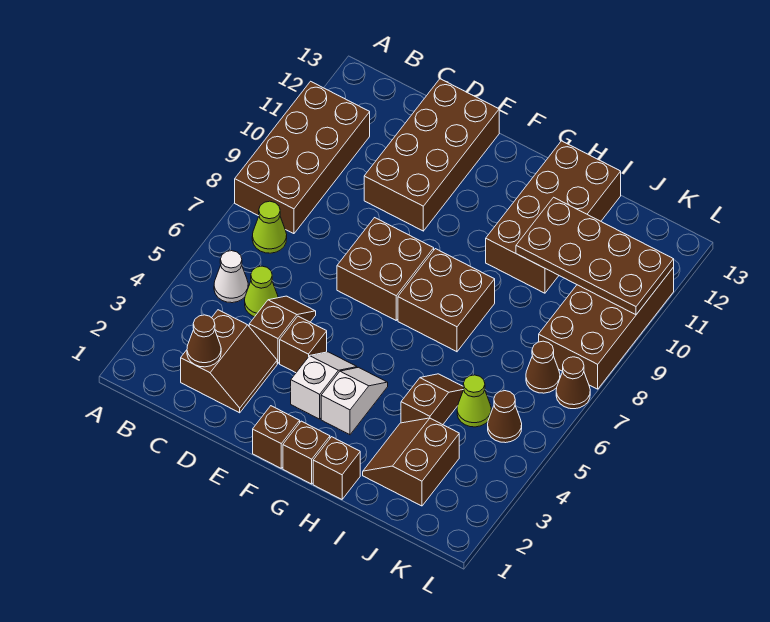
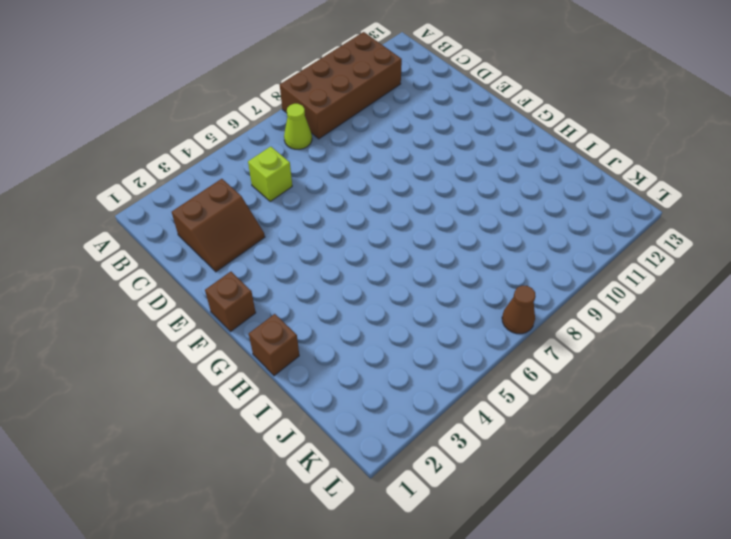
lime 1x1 brick [248,147,292,202] -> lime 1x1 cone [245,266,278,317]
none -> white 1x1 cone [214,251,248,303]
none -> brown 1x2 slope [249,296,316,363]
none -> brown 2x4 brick [364,79,499,231]

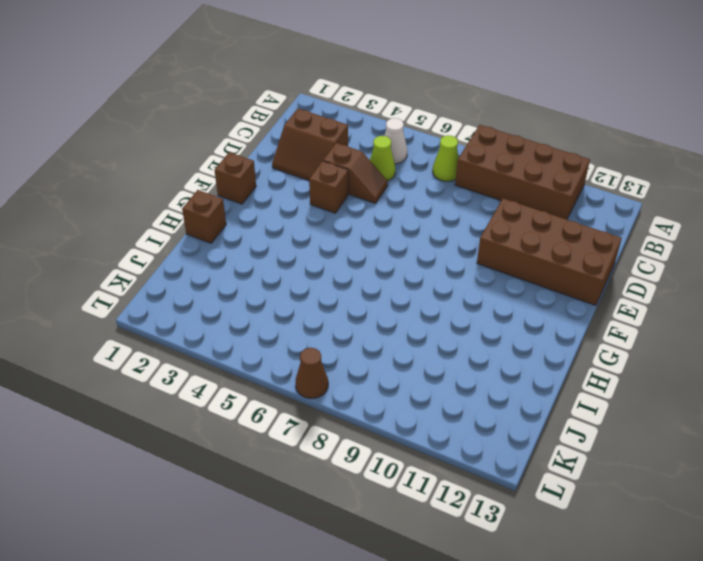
none -> brown 2x2 brick [337,218,434,320]
none -> white 1x2 slope [291,352,357,419]
none -> brown 1x1 brick [283,421,330,484]

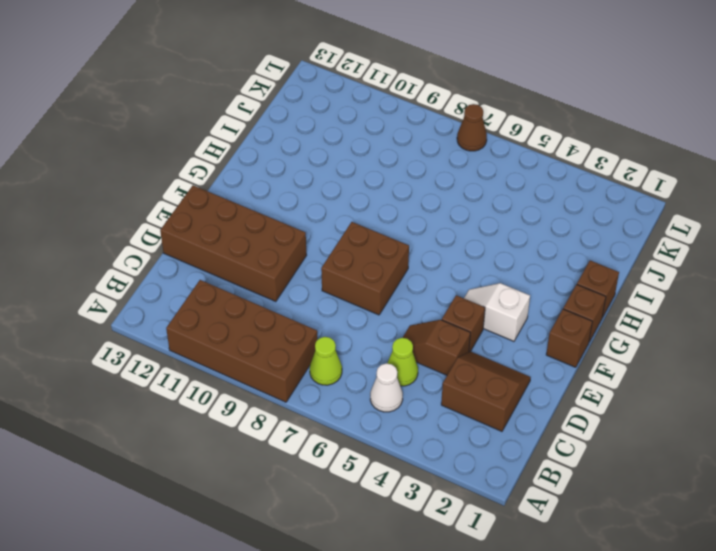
none -> white 1x2 slope [321,367,388,435]
none -> brown 2x2 brick [398,249,495,352]
none -> brown 2x4 brick [486,141,621,293]

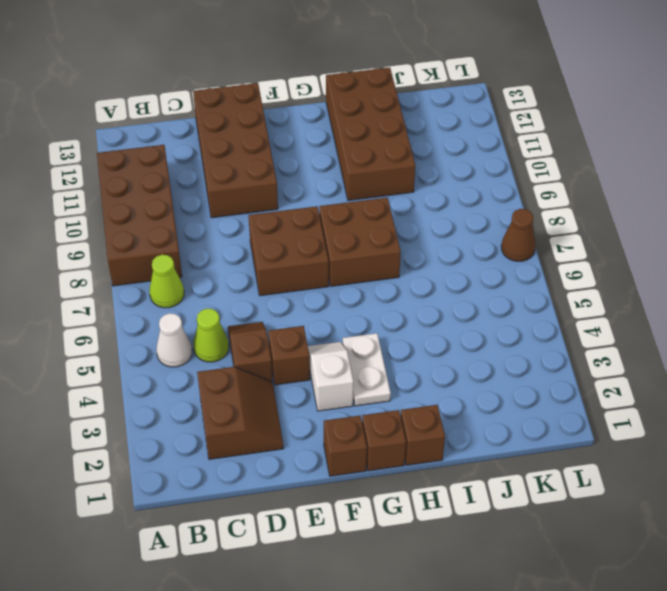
white 1x2 plate [343,333,391,406] -> white 1x2 slope [321,367,388,435]
none -> brown 2x2 slope [363,418,459,506]
none -> brown 1x2 slope [401,374,464,425]
none -> lime 1x1 cone [457,375,491,427]

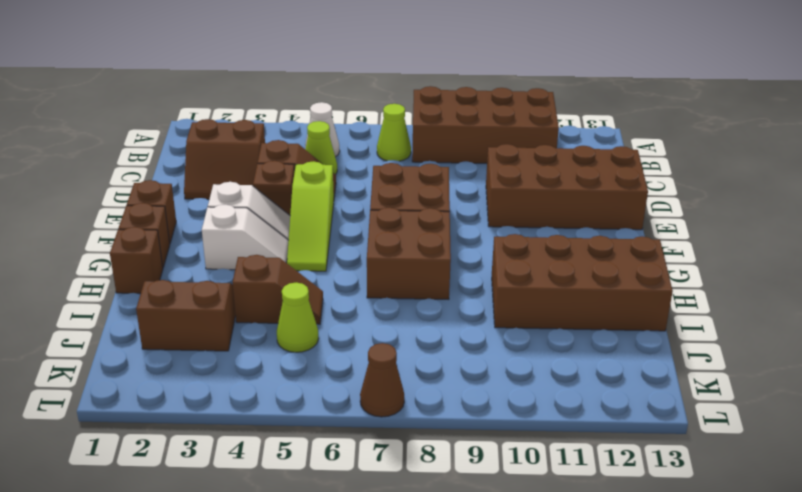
lime 1x3 slope [287,161,334,271] -> none
none -> brown 1x1 cone [488,391,522,443]
none -> brown 1x1 cone [526,341,560,393]
none -> brown 2x4 brick [539,267,674,389]

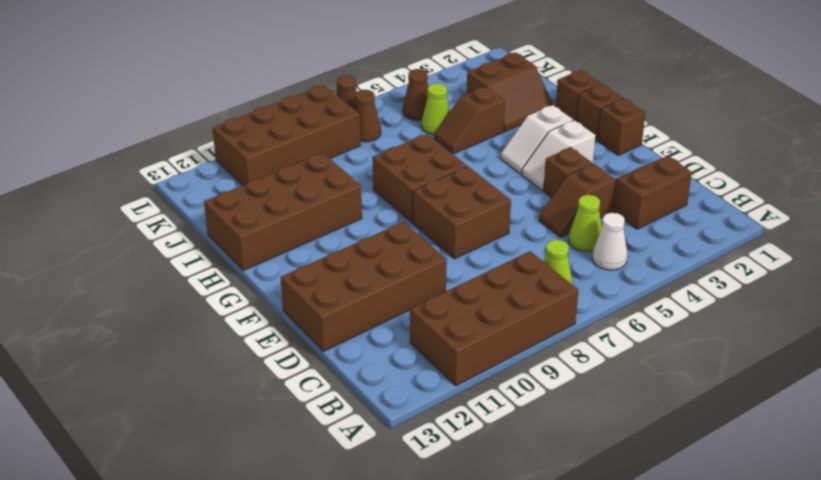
none -> brown 1x1 cone [187,315,221,367]
none -> brown 2x4 plate [516,197,674,315]

